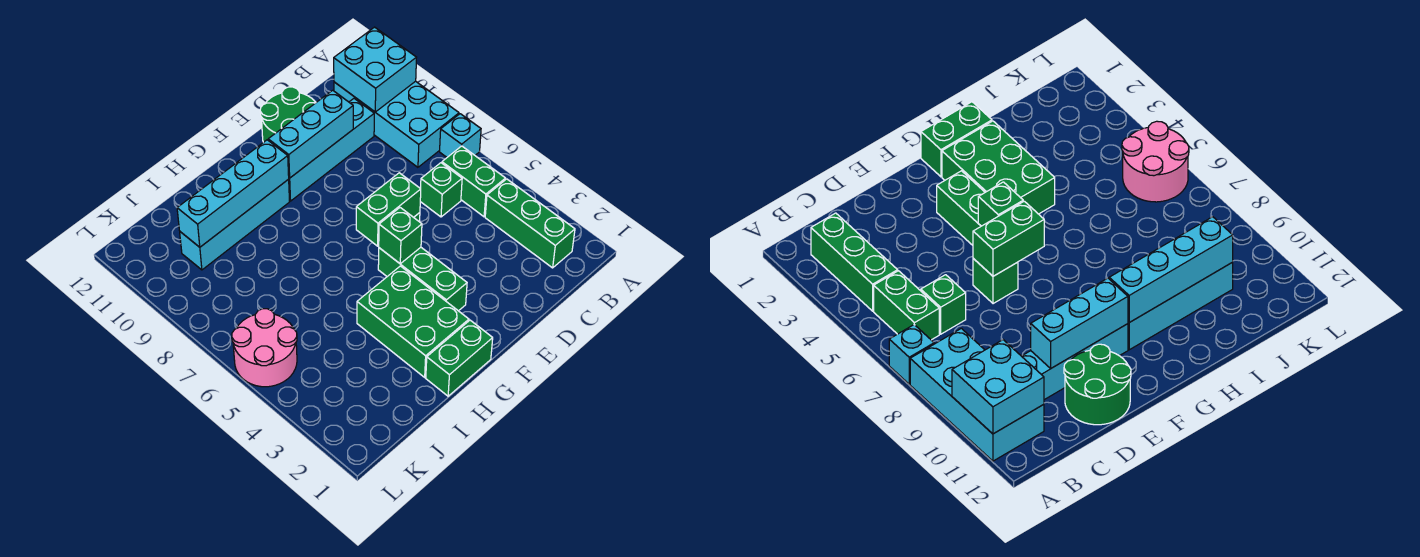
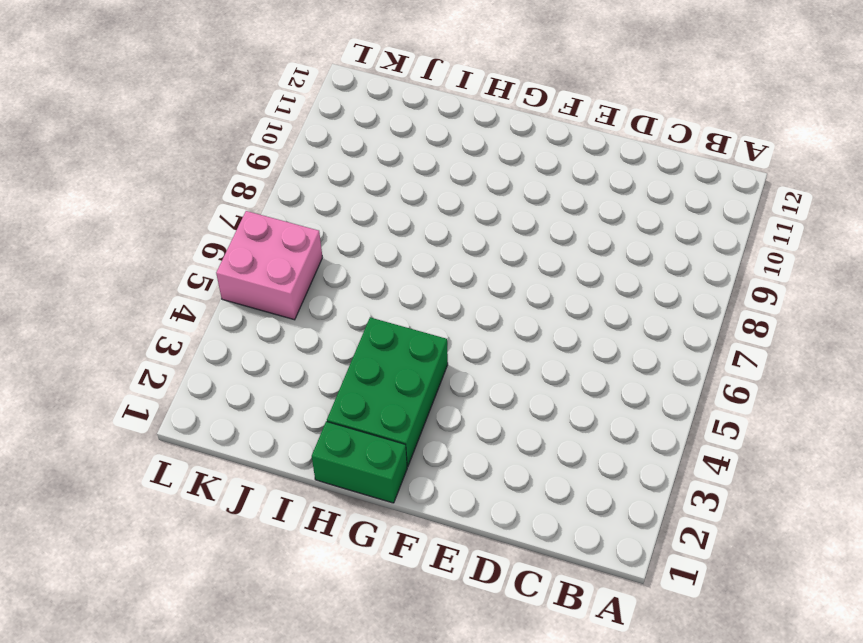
pink 2x2 brick [216,211,322,320] -> pink 2x2 round brick [232,309,297,387]
none -> cyan 1x1 brick [440,114,481,157]
none -> cyan 2x4 brick [334,81,459,167]
none -> green 1x3 brick [485,179,575,268]

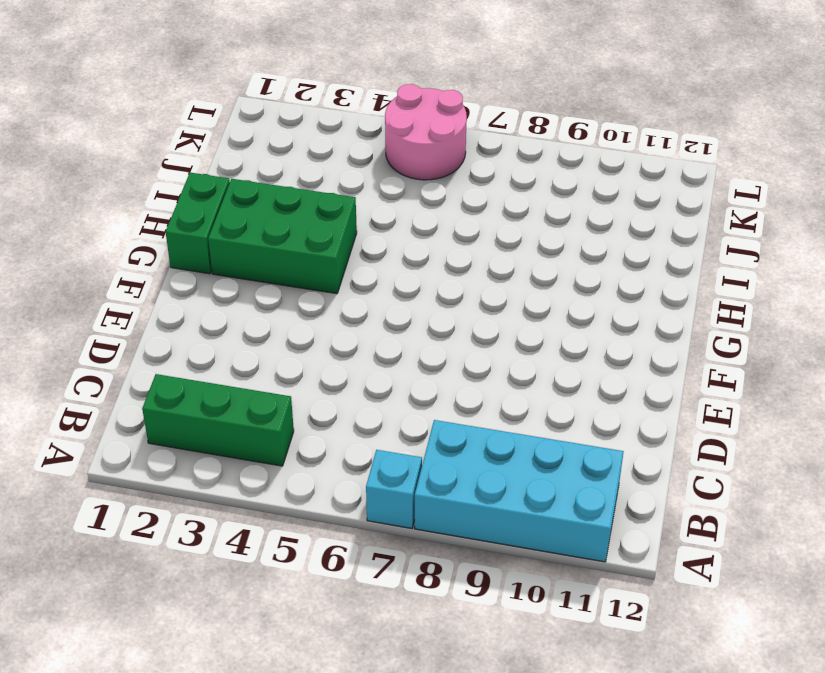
none -> green 1x2 brick [442,146,506,217]
none -> green 1x1 brick [420,163,462,217]
none -> cyan 1x4 brick [289,99,374,201]

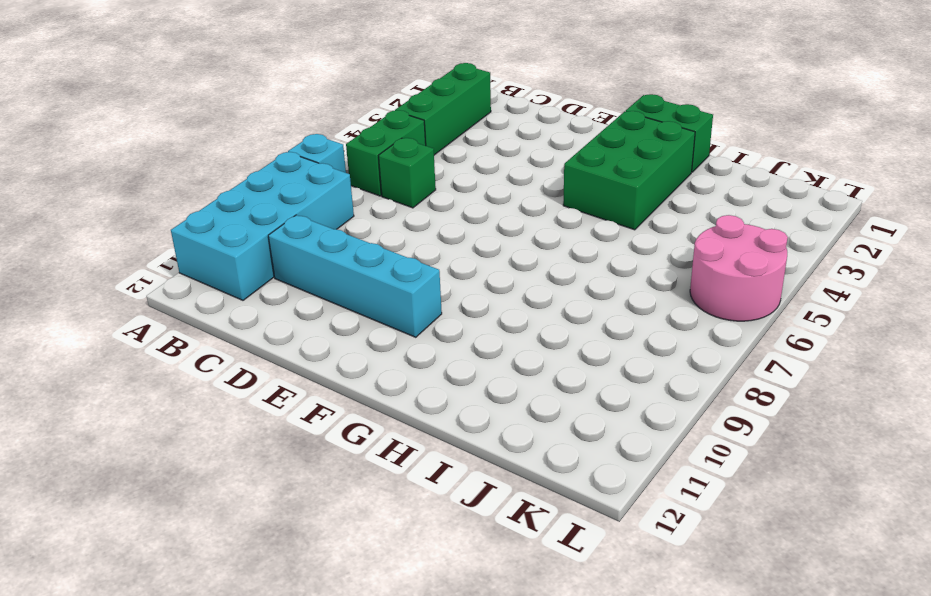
none -> green 2x2 round brick [260,87,316,142]
none -> green 1x1 brick [973,259,1018,304]
none -> green 1x3 brick [378,247,467,311]

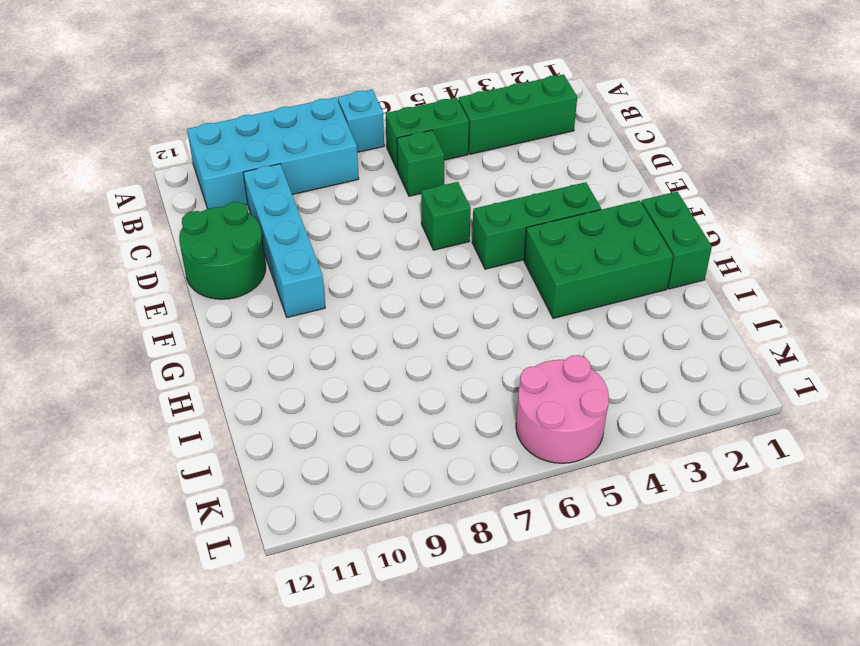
none -> cyan 1x4 brick [180,179,290,270]
none -> cyan 2x2 brick [334,27,417,112]
none -> cyan 1x3 brick [268,90,353,178]

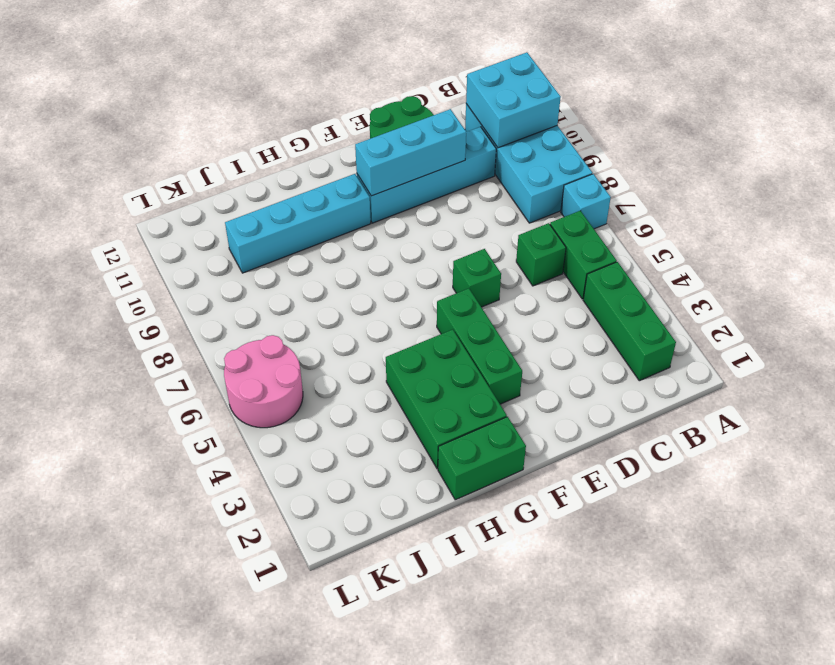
none -> green 1x2 brick [356,173,421,246]
none -> green 1x1 brick [379,208,422,264]
none -> cyan 1x4 brick [177,140,289,247]

